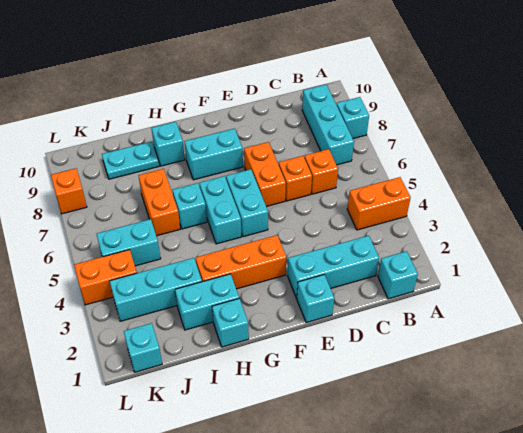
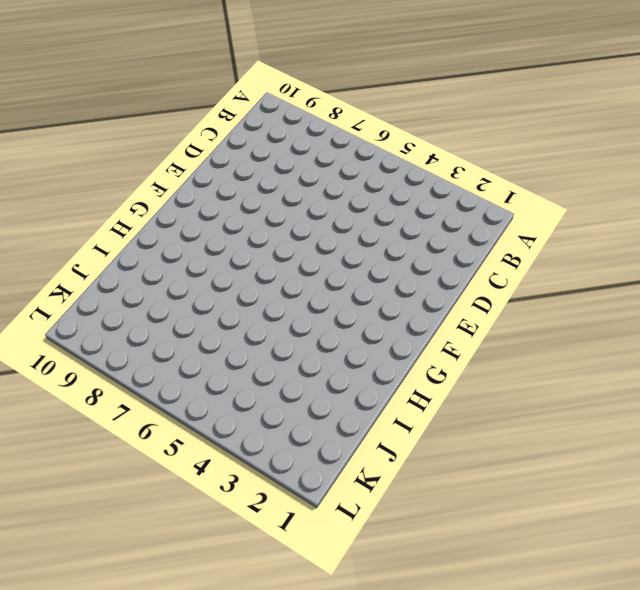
none -> orange 1x2 brick [347,177,411,230]
none -> cyan 1x1 brick [337,97,369,139]
none -> cyan 1x1 brick [378,251,418,299]

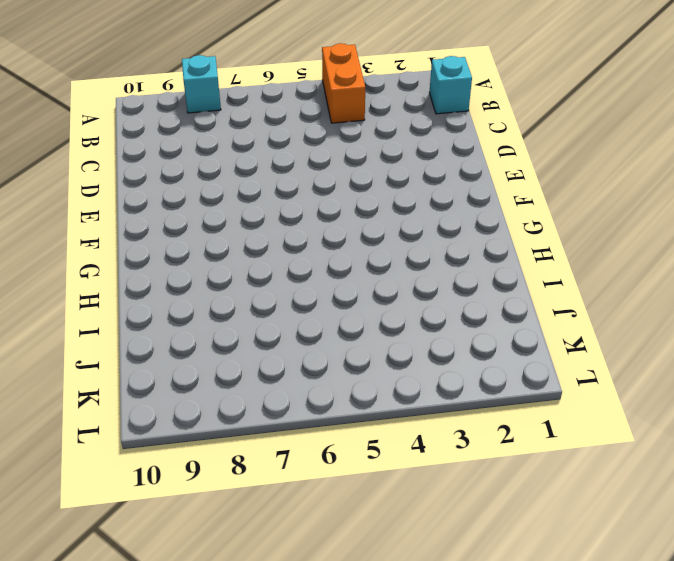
none -> cyan 1x3 brick [302,85,354,165]
none -> cyan 1x3 brick [288,236,379,298]
none -> orange 1x1 brick [304,149,338,194]

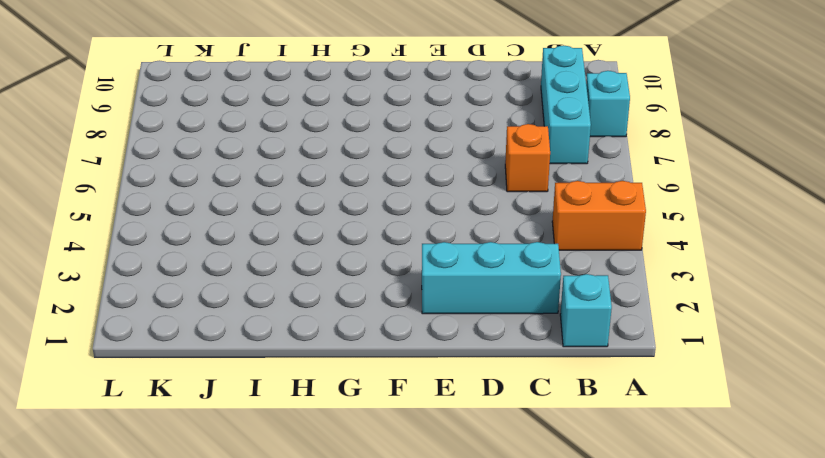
none -> orange 1x1 brick [279,156,312,201]
none -> cyan 1x1 brick [297,275,334,323]
none -> orange 1x2 brick [244,142,286,207]

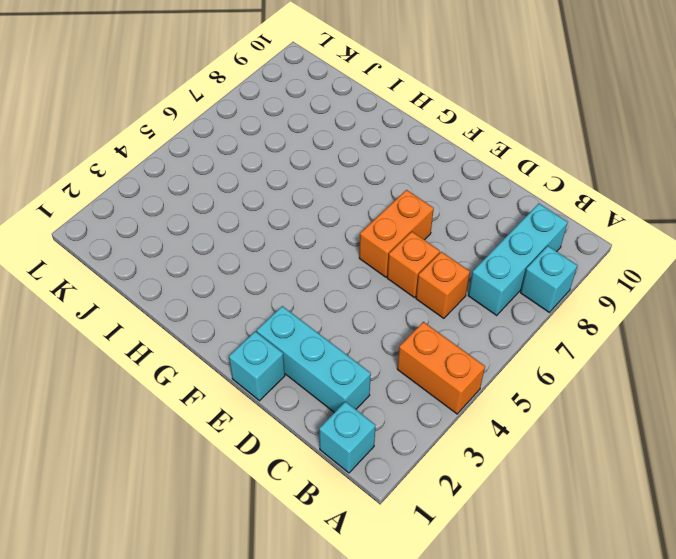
none -> orange 1x3 brick [196,235,286,289]
none -> cyan 1x2 brick [226,169,268,237]
none -> cyan 1x2 brick [184,129,243,180]

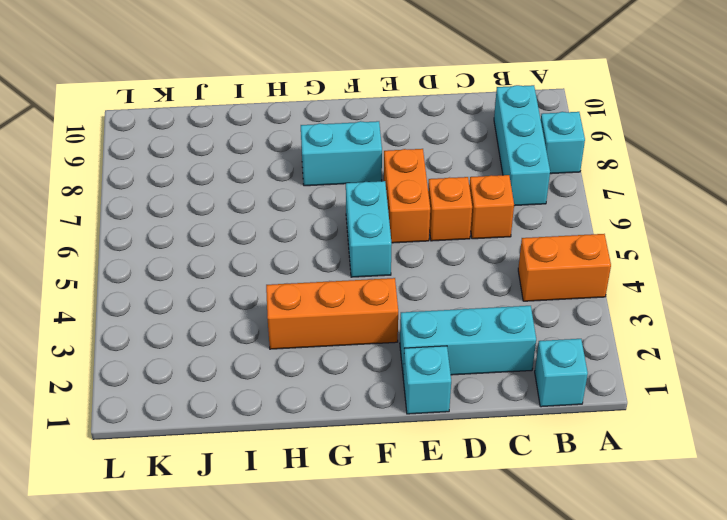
none -> cyan 1x2 brick [199,176,241,244]
none -> cyan 1x1 brick [212,298,249,347]
none -> cyan 1x2 brick [175,274,239,330]

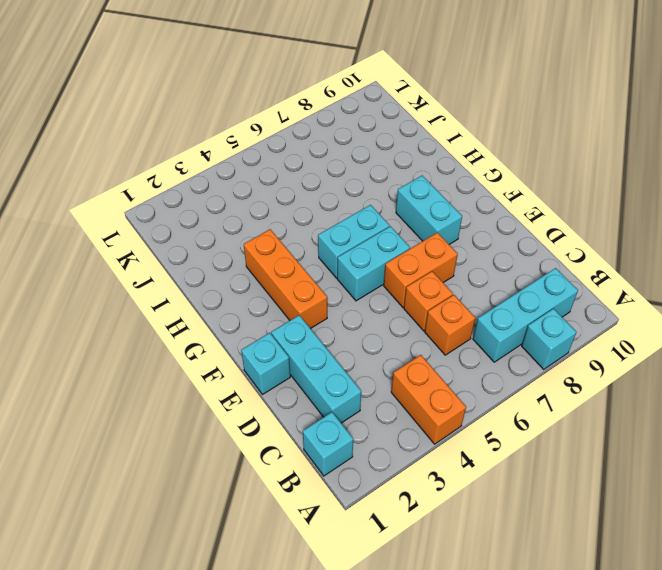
none -> cyan 1x1 brick [212,298,249,347]
none -> cyan 1x2 brick [175,274,239,330]
none -> cyan 1x1 brick [173,183,207,229]

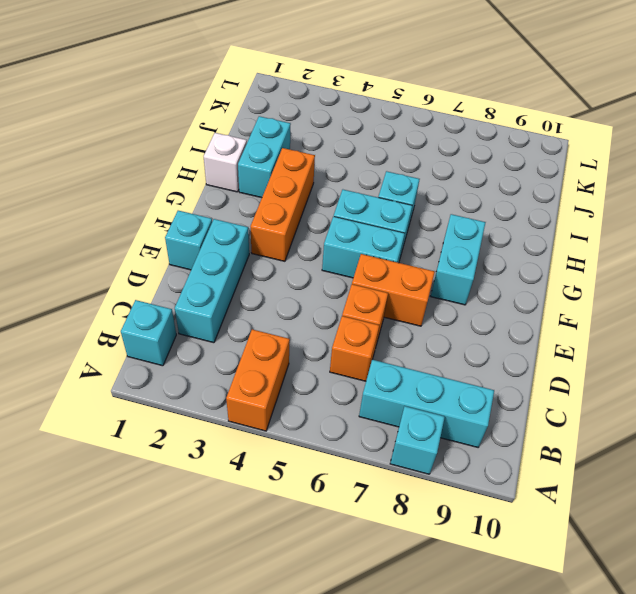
white 1x1 brick [204,133,247,192] -> cyan 1x1 brick [212,298,249,347]
none -> cyan 1x1 brick [152,122,185,166]
none -> cyan 1x3 brick [110,258,202,321]
none -> orange 1x2 brick [138,169,180,236]

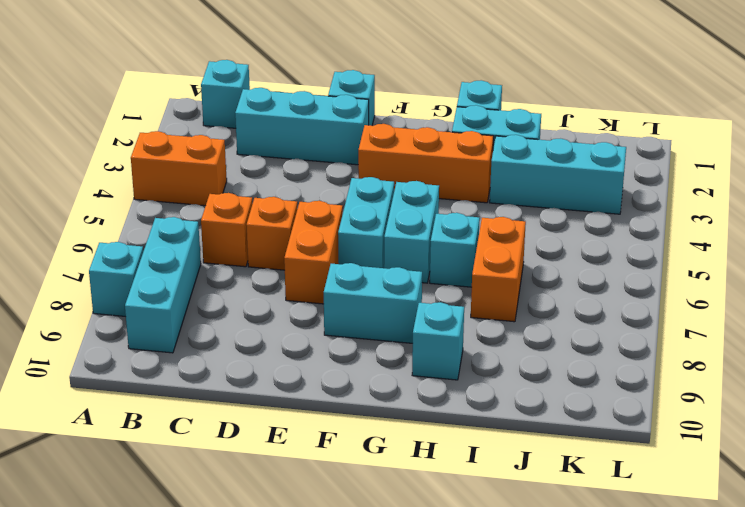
none -> cyan 1x2 plate [102,142,159,179]
none -> cyan 1x2 brick [97,219,161,266]
none -> cyan 1x1 brick [124,323,162,372]

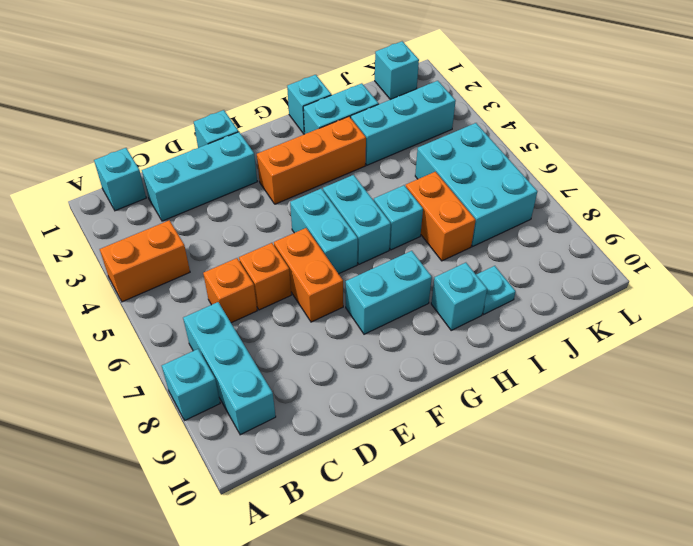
cyan 1x1 plate [476,266,516,314] -> cyan 1x2 plate [102,142,159,179]
cyan 2x3 brick [415,123,537,246] -> cyan 1x2 brick [97,219,161,266]
none -> orange 1x2 brick [74,250,137,305]
none -> orange 1x1 brick [51,168,87,214]

